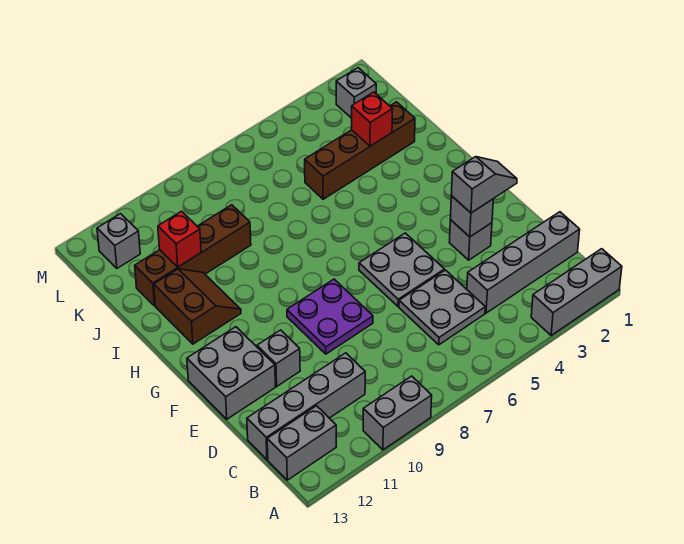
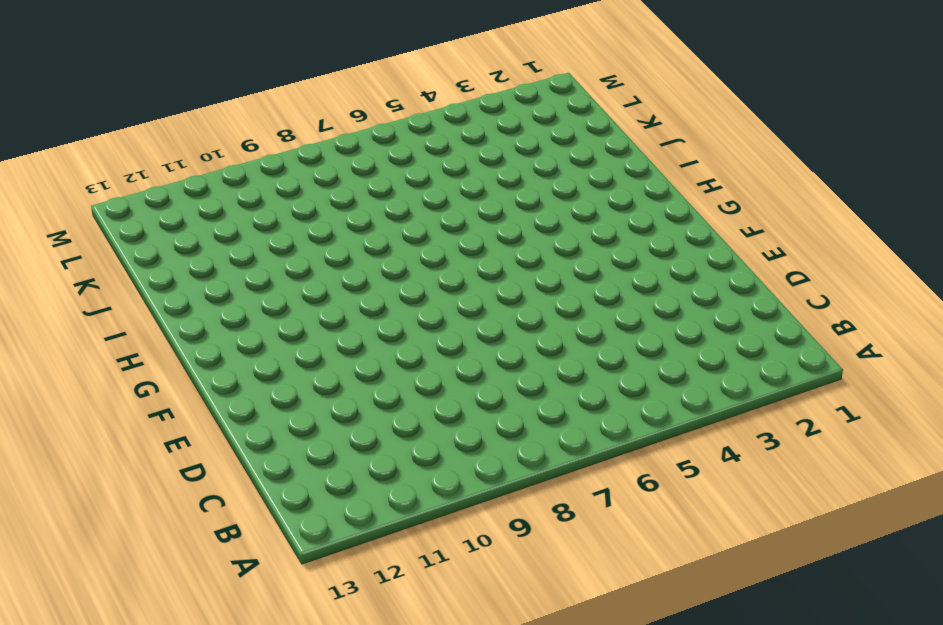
none -> grey 1x3 brick [531,249,622,335]
none -> grey 1x2 brick [363,376,432,450]
none -> grey 1x2 brick [267,406,336,480]

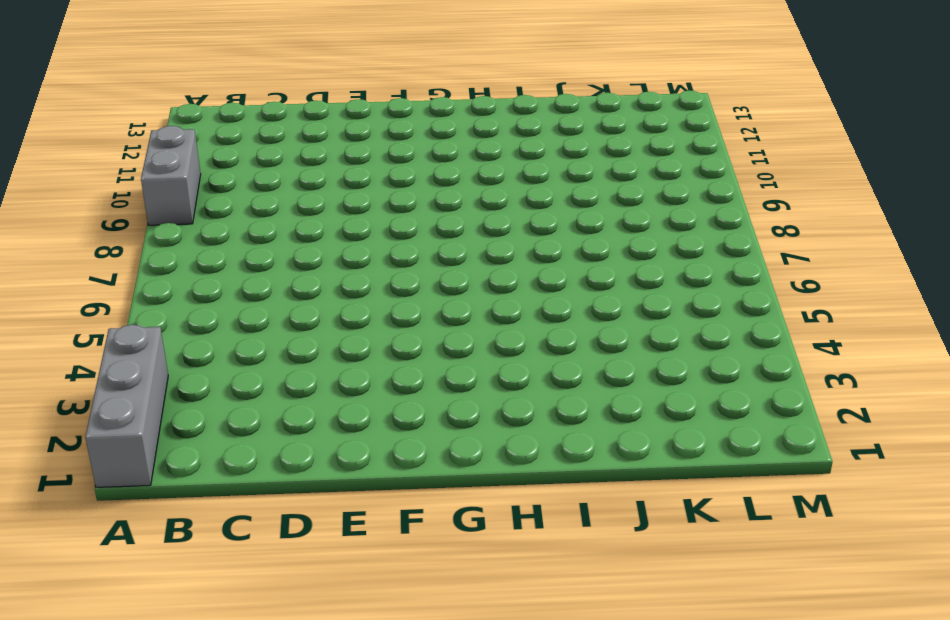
none -> grey 1x2 brick [267,406,336,480]
none -> grey 1x4 brick [467,212,580,313]
none -> grey 2x2 plate [399,270,485,345]

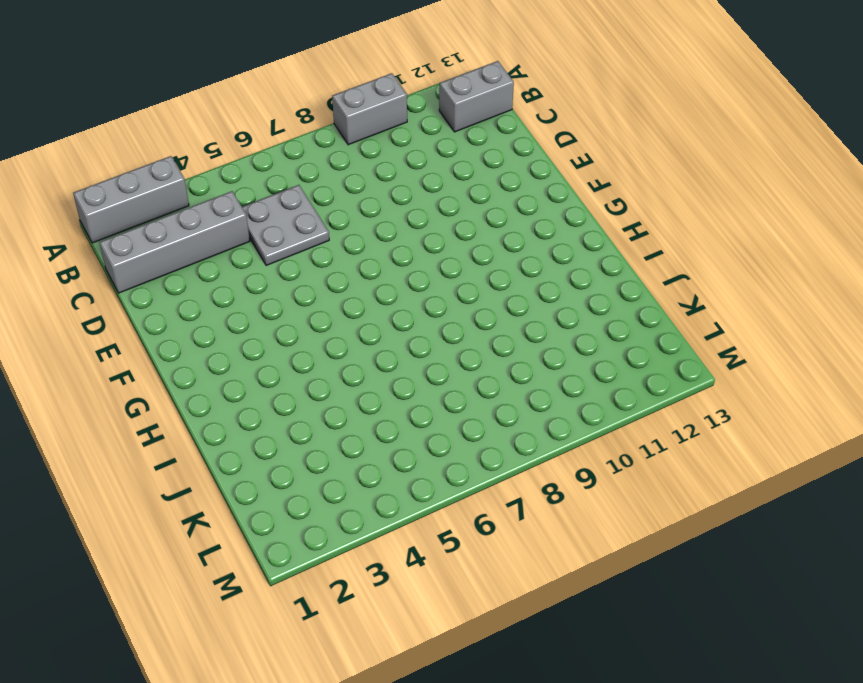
none -> grey 1x4 brick [247,353,365,460]
none -> grey 1x1 brick [449,220,492,260]
none -> grey 2x2 plate [359,233,444,307]

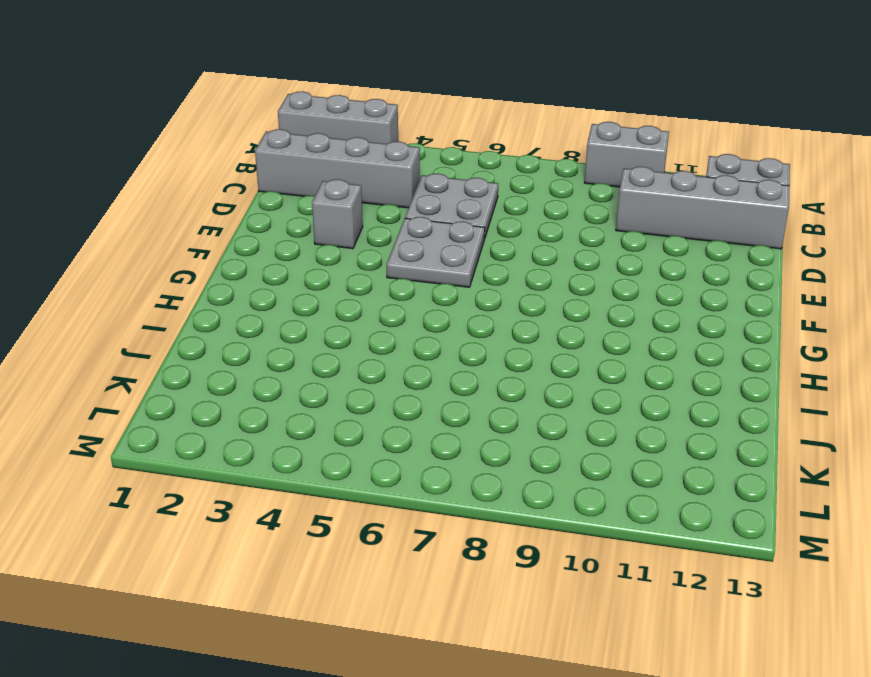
none -> purple 2x2 plate [287,279,373,354]
none -> grey 1x1 brick [257,330,300,386]
none -> grey 2x2 brick [187,327,275,419]

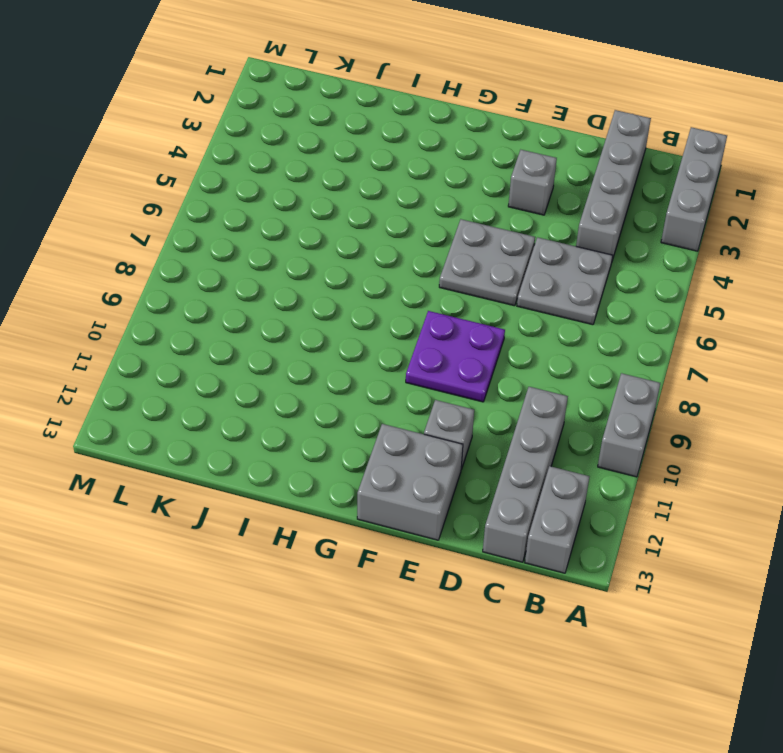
none -> brown 2x2 slope [154,269,241,344]
none -> brown 1x4 brick [305,102,415,199]
none -> brown 1x4 brick [135,205,251,306]

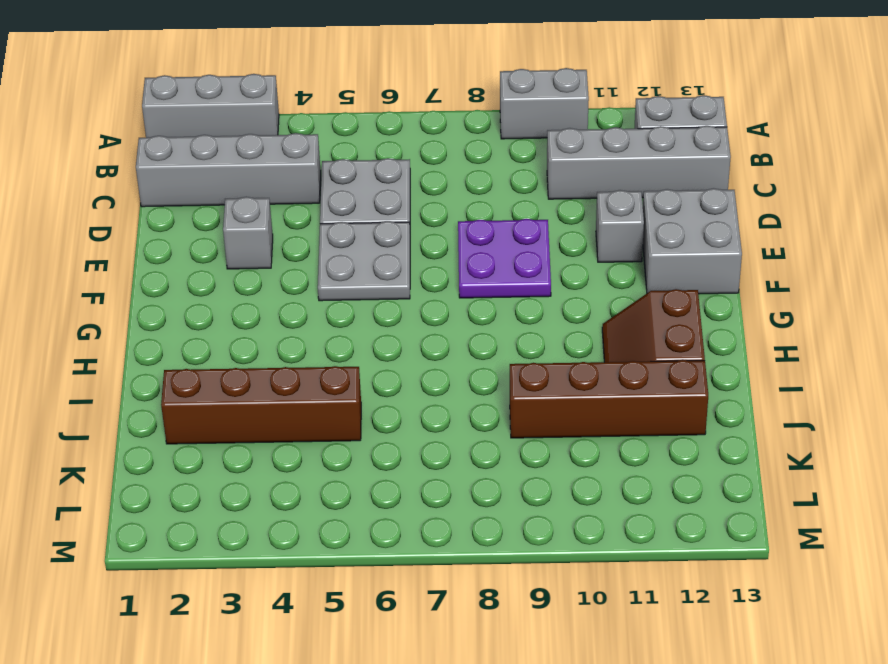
none -> grey 1x1 brick [336,68,376,118]
none -> grey 1x1 brick [97,214,140,268]
none -> grey 1x1 brick [450,196,493,237]

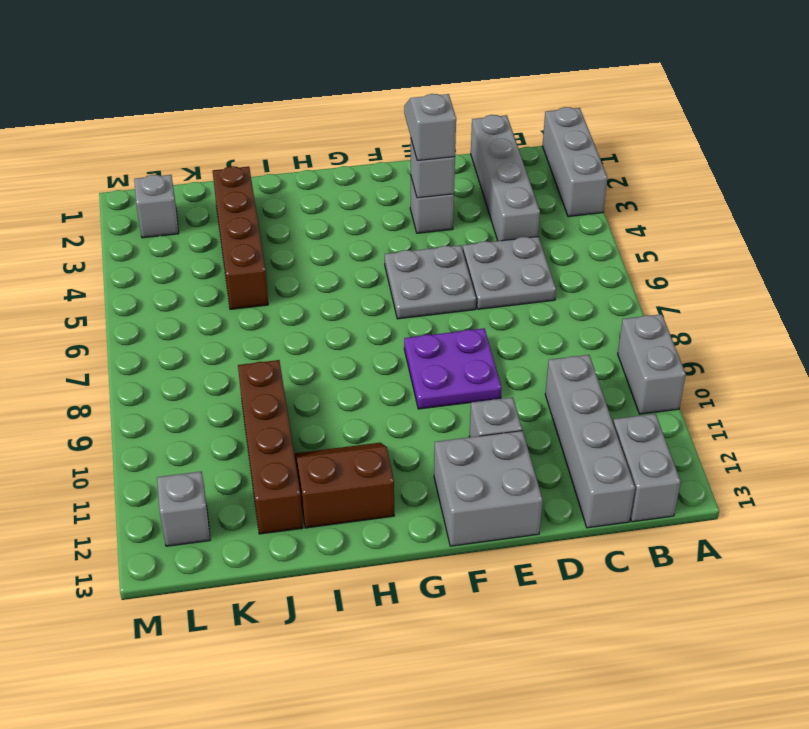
none -> red 1x1 brick [351,92,393,146]
none -> red 1x1 brick [158,211,201,267]

